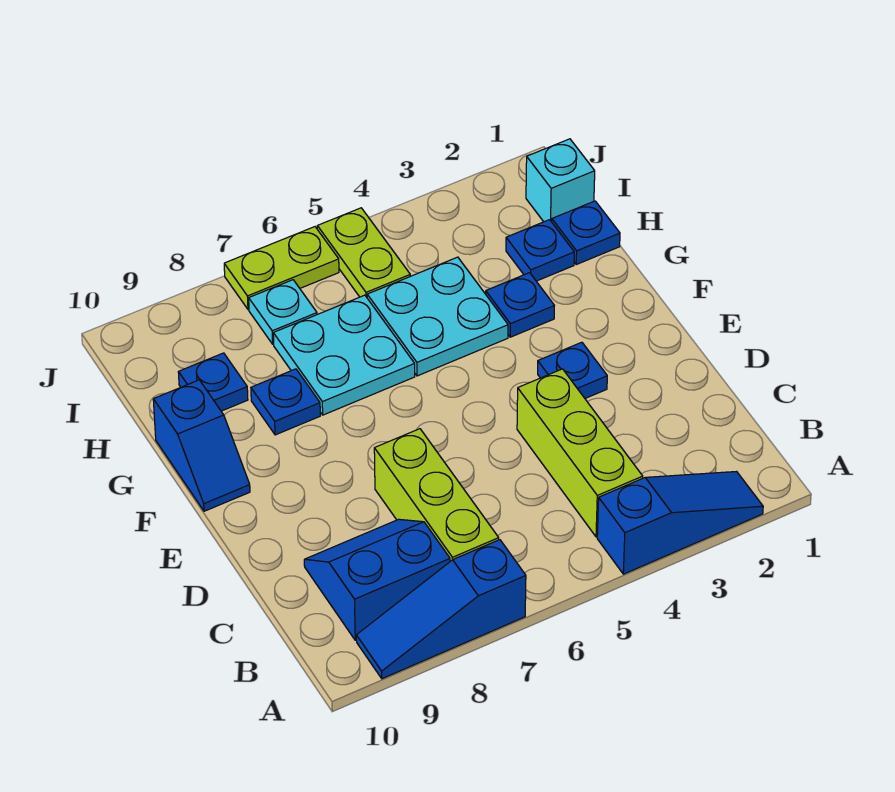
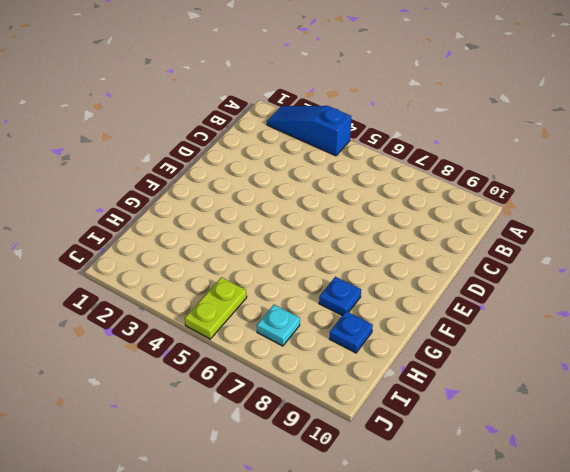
none -> blue 1x3 slope [356,540,526,679]
none -> lime 1x3 brick [517,369,643,537]
none -> lime 1x3 brick [374,429,499,561]

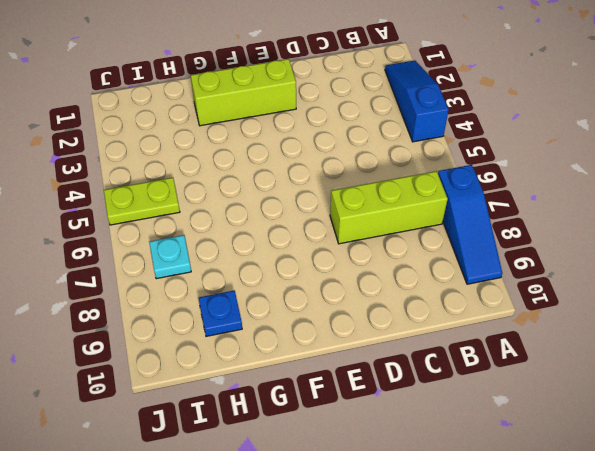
lime 1x3 brick [191,59,296,126] -> lime 1x3 brick moved to [517,369,643,537]
none -> blue 2x2 slope [304,519,450,640]
none -> blue 1x1 plate [538,342,607,398]
none -> blue 1x2 slope [153,380,250,511]

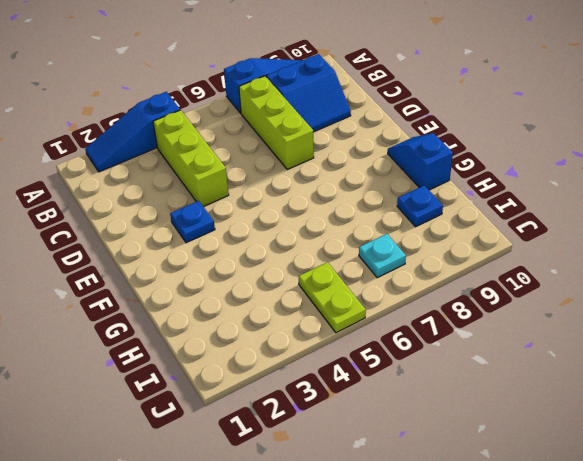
none -> blue 1x1 plate [486,273,554,337]
none -> cyan 2x2 plate [367,257,508,376]
none -> cyan 2x2 plate [273,295,415,415]

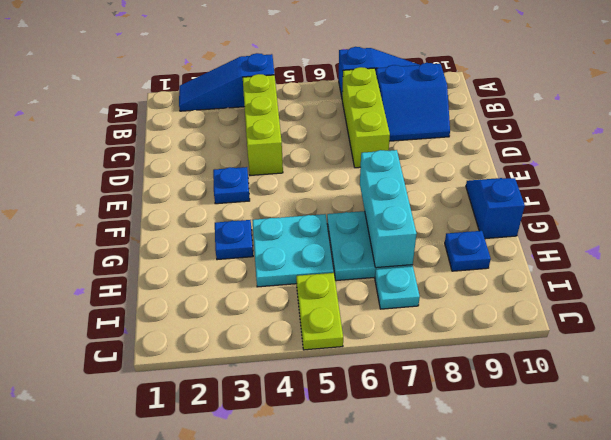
cyan 1x3 brick [360,150,416,268] -> none
none -> blue 1x1 plate [251,369,320,435]
none -> blue 1x1 plate [552,201,620,264]
none -> blue 1x1 plate [506,220,574,281]

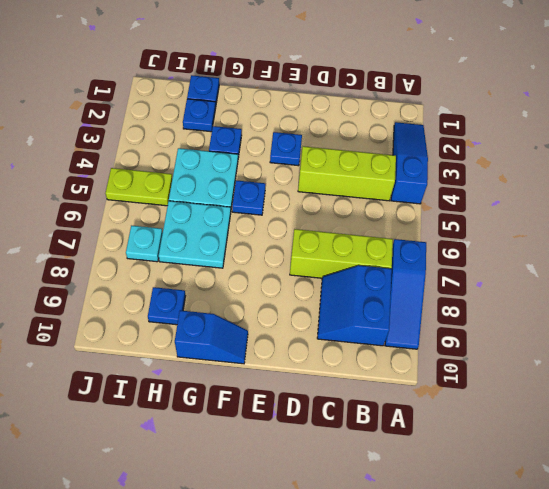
blue 1x1 plate [232,180,266,215] -> blue 1x1 plate moved to [251,369,320,435]
none -> cyan 1x1 brick [526,139,595,222]
none -> lime 1x2 plate [224,227,339,309]

